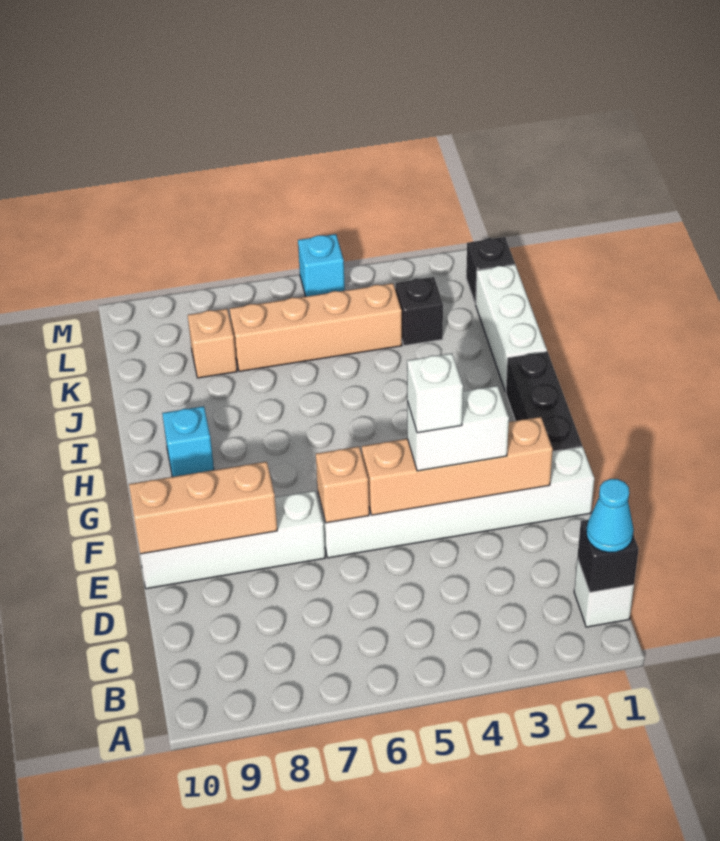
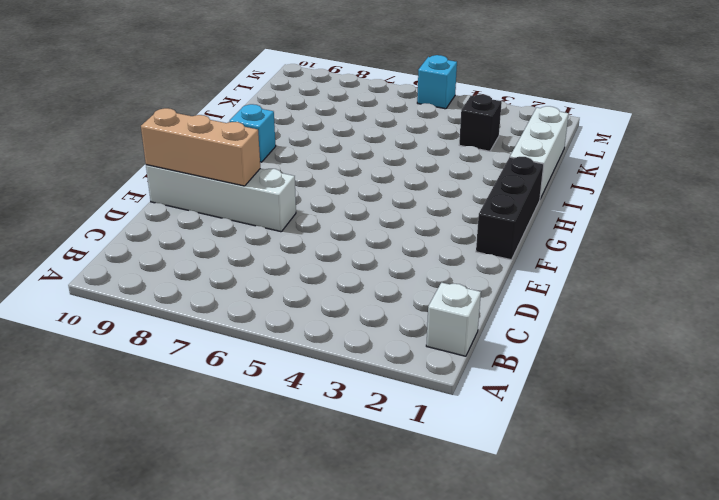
none -> white 1x6 brick [318,446,594,558]
none -> tan 1x4 brick [230,283,402,371]
none -> tan 1x1 brick [188,309,237,378]

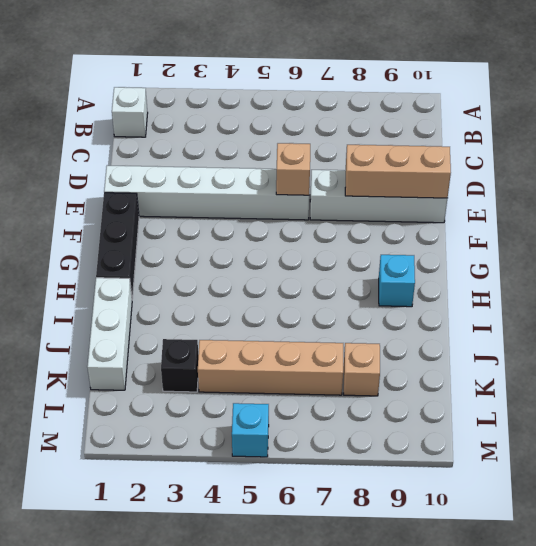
none -> black 1x1 brick [466,237,515,304]
none -> black 1x1 brick [577,520,639,592]
none -> tan 1x4 brick [362,417,553,515]

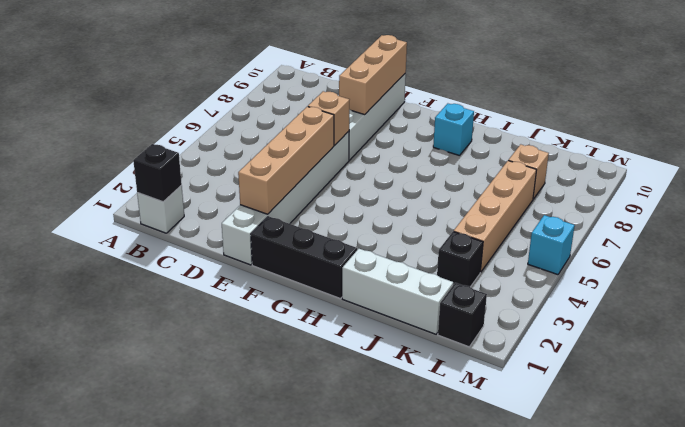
none -> cyan 1x1 cone [586,479,634,553]
none -> white 1x2 brick [407,386,509,471]
none -> white 1x1 brick [407,353,463,433]

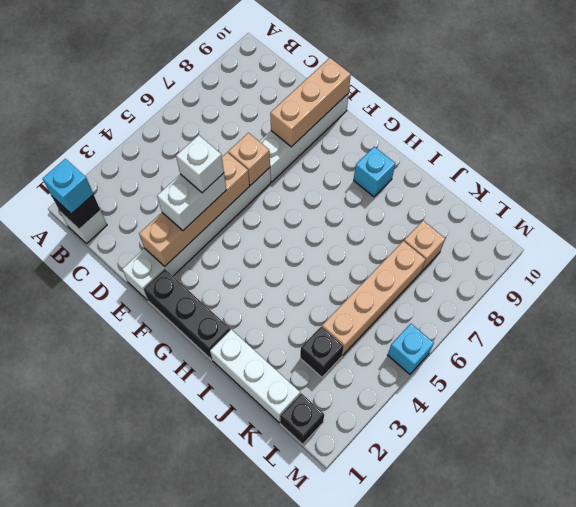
cyan 1x1 brick [42,159,94,214] -> cyan 1x1 cone [586,479,634,553]

